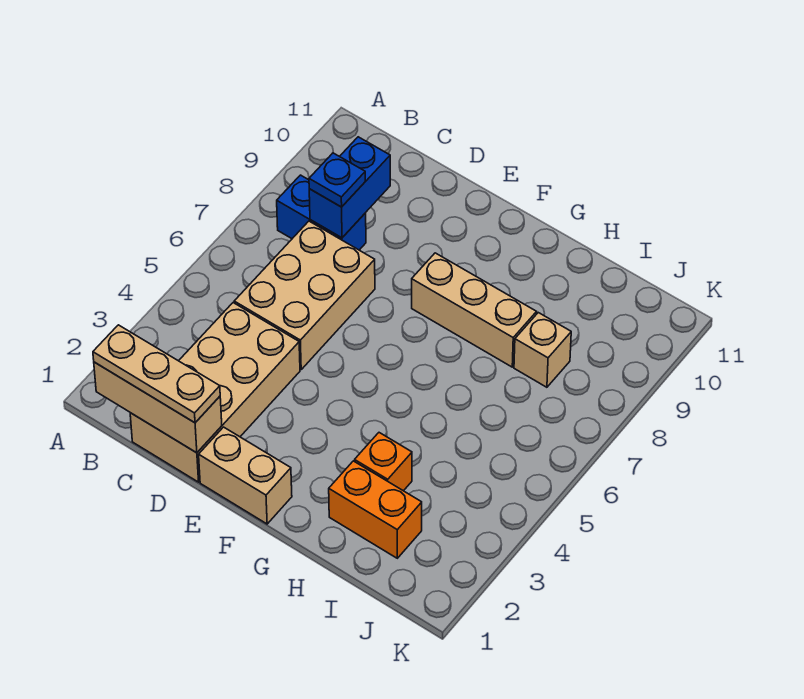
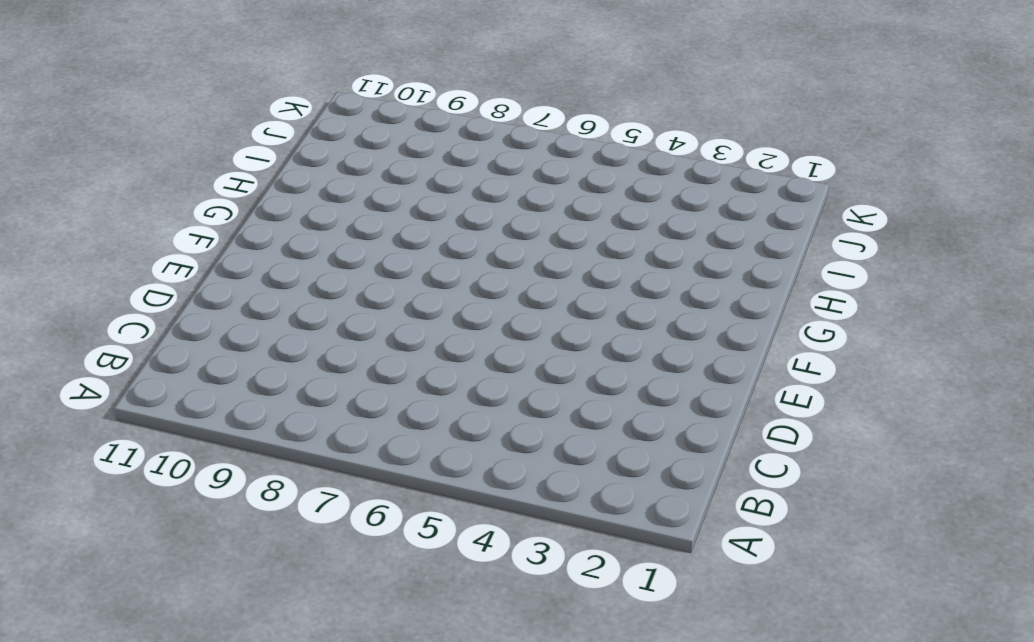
none -> blue 1x2 brick [277,175,366,250]
none -> tan 2x4 brick [130,303,300,482]
none -> tan 2x3 brick [234,221,375,369]

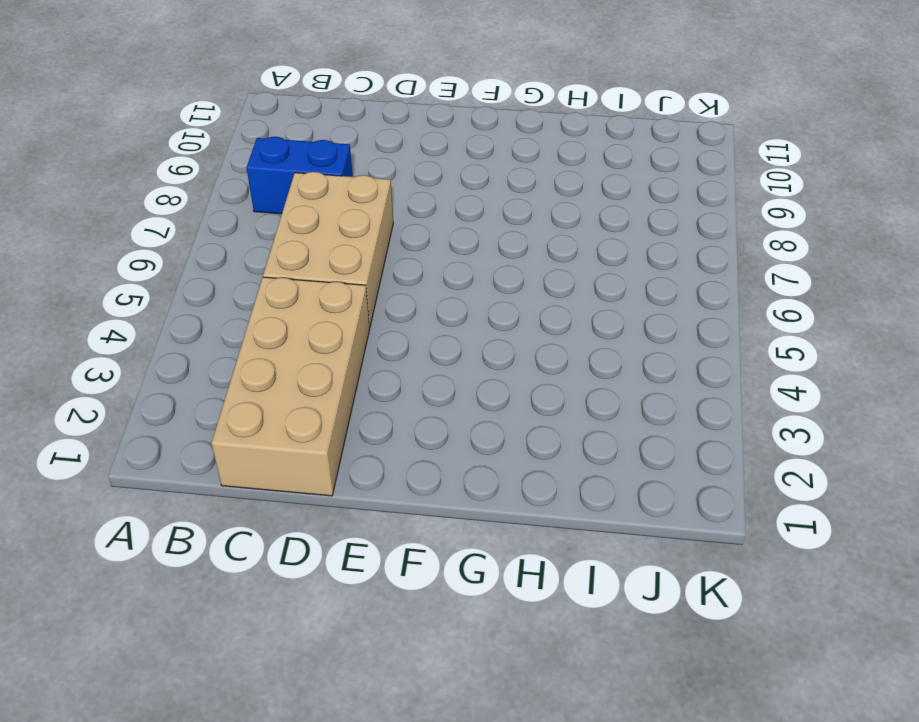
none -> tan 1x2 brick [199,427,292,524]
none -> tan 1x3 brick [412,253,537,367]
none -> orange 1x2 brick [329,461,422,558]

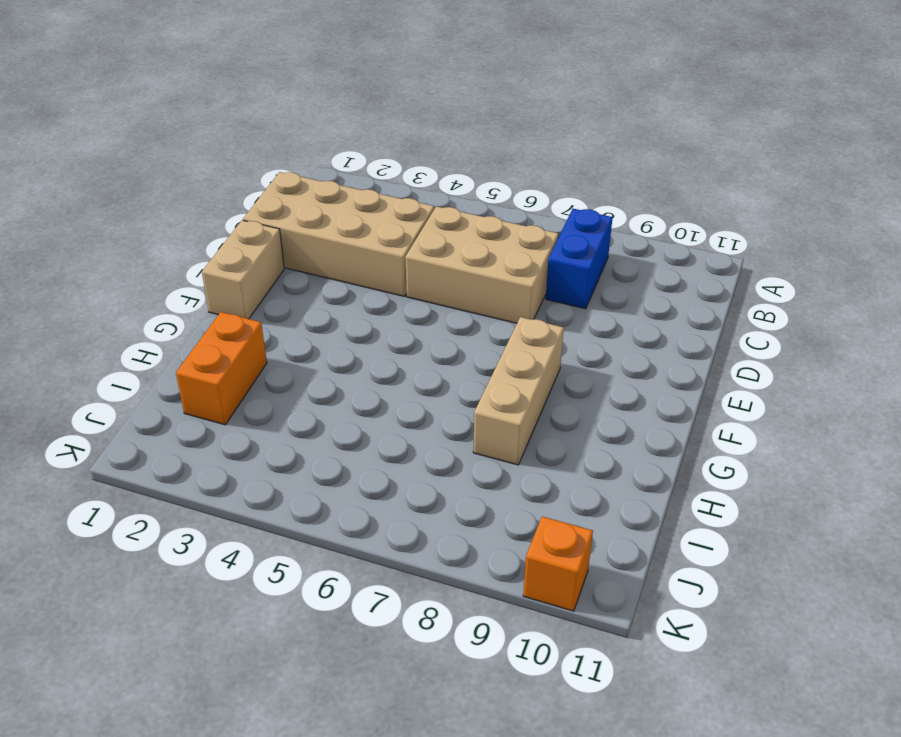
orange 1x1 brick [523,517,593,611] -> orange 1x1 brick moved to [355,433,412,491]
none -> tan 1x1 brick [514,313,571,387]
none -> tan 1x3 brick [94,362,222,453]
none -> blue 1x2 brick [309,137,390,238]

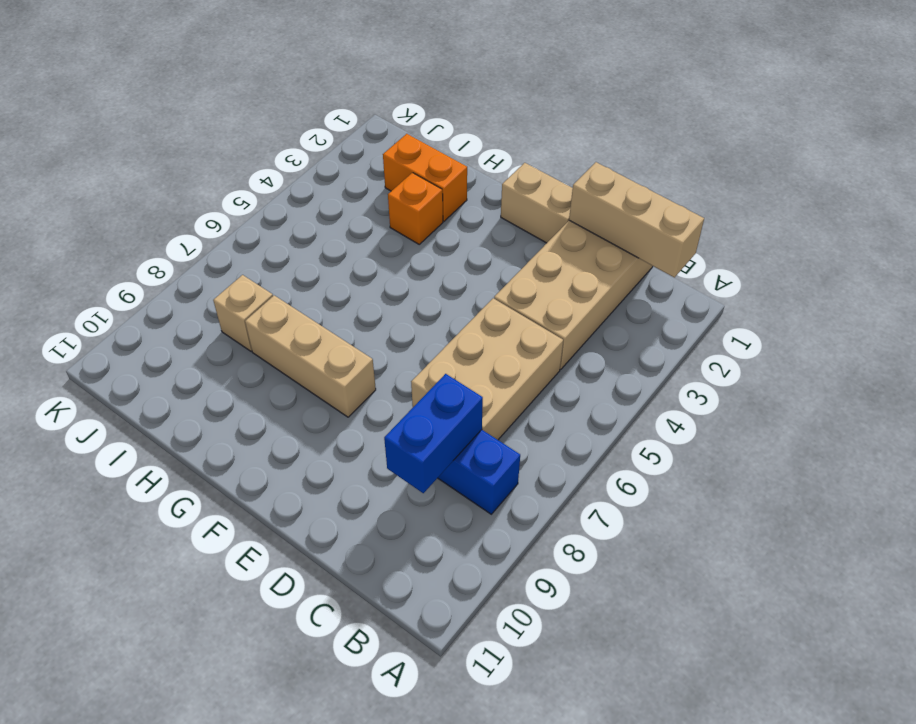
none -> tan 1x3 plate [93,325,220,423]
none -> blue 1x1 plate [309,153,365,207]

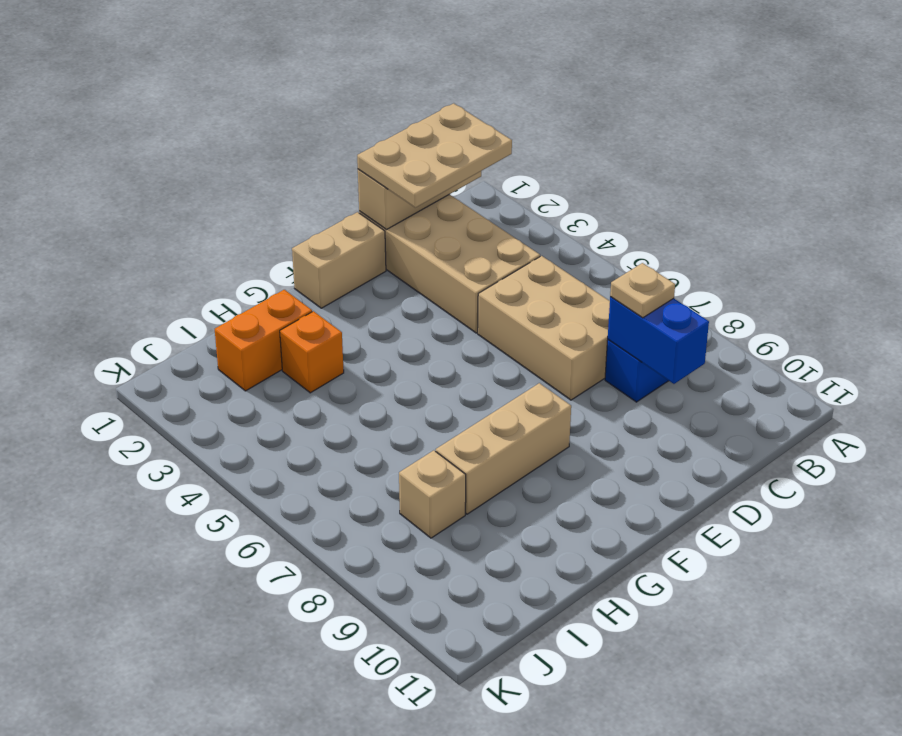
tan 2x3 plate [357,103,512,208] -> tan 1x3 plate [93,325,220,423]
tan 1x1 plate [610,263,675,318] -> blue 1x1 plate [309,153,365,207]

